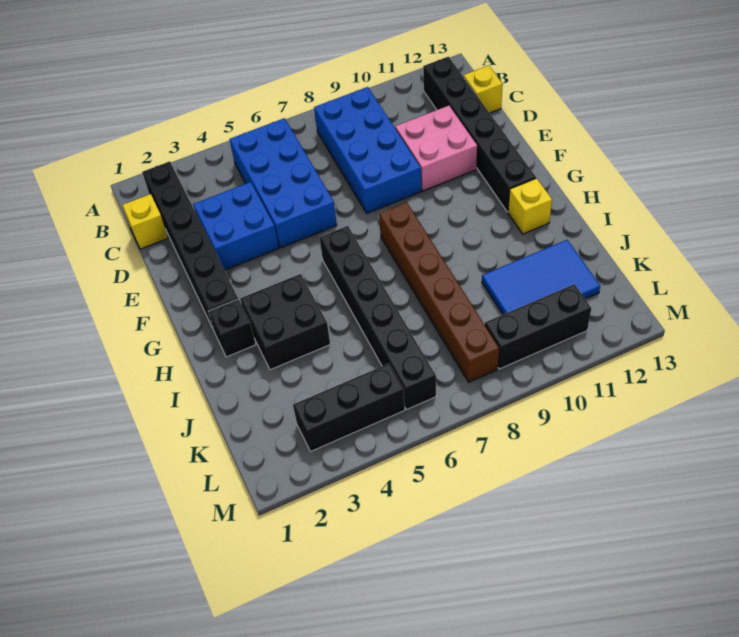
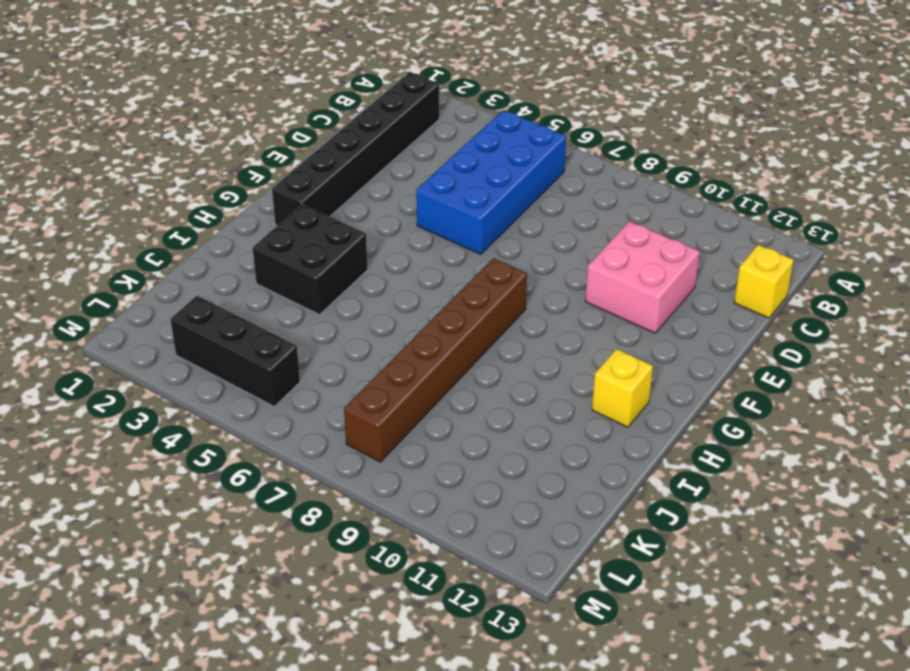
none -> blue 2x4 brick [314,87,421,213]
none -> black 1x6 brick [423,57,536,212]
none -> yellow 1x1 brick [122,194,168,249]

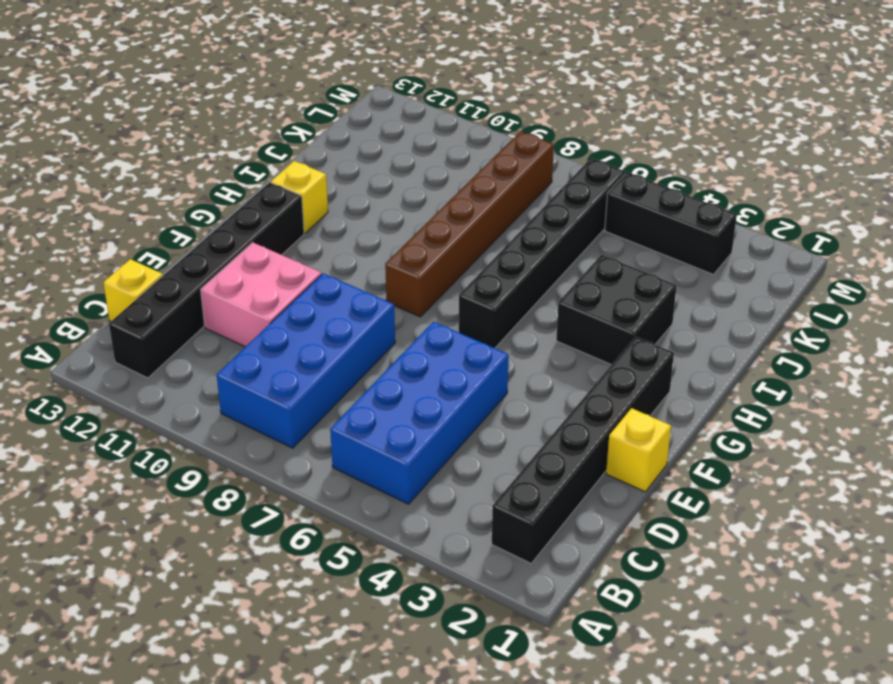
yellow 1x1 brick [606,408,671,492] -> yellow 1x1 brick moved to [122,194,168,249]
none -> blue 2x2 brick [193,182,279,270]
none -> black 1x1 brick [208,299,256,357]
none -> blue 2x3 tile [482,240,600,314]

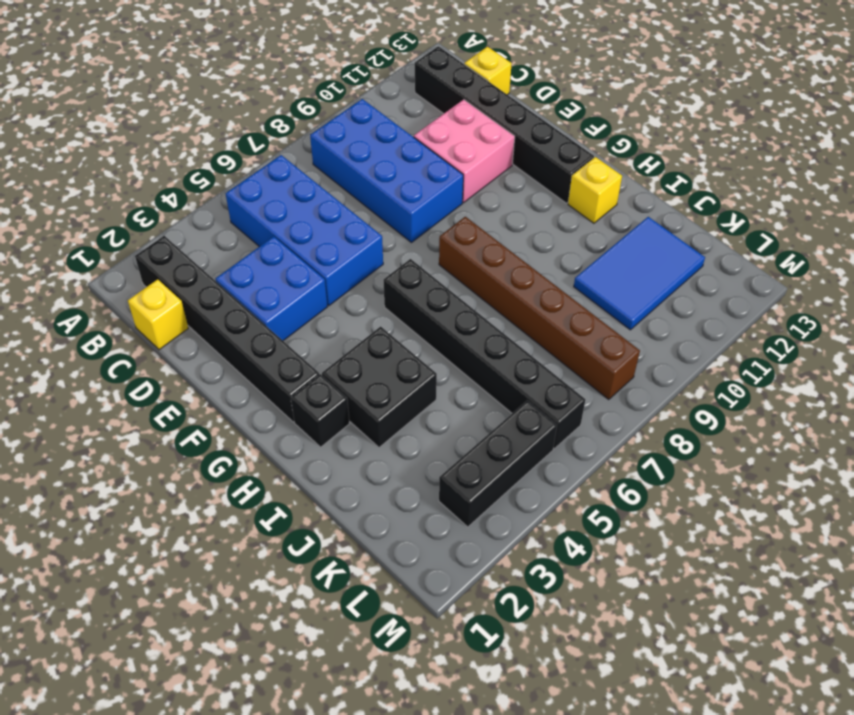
none -> black 1x3 brick [485,284,591,369]

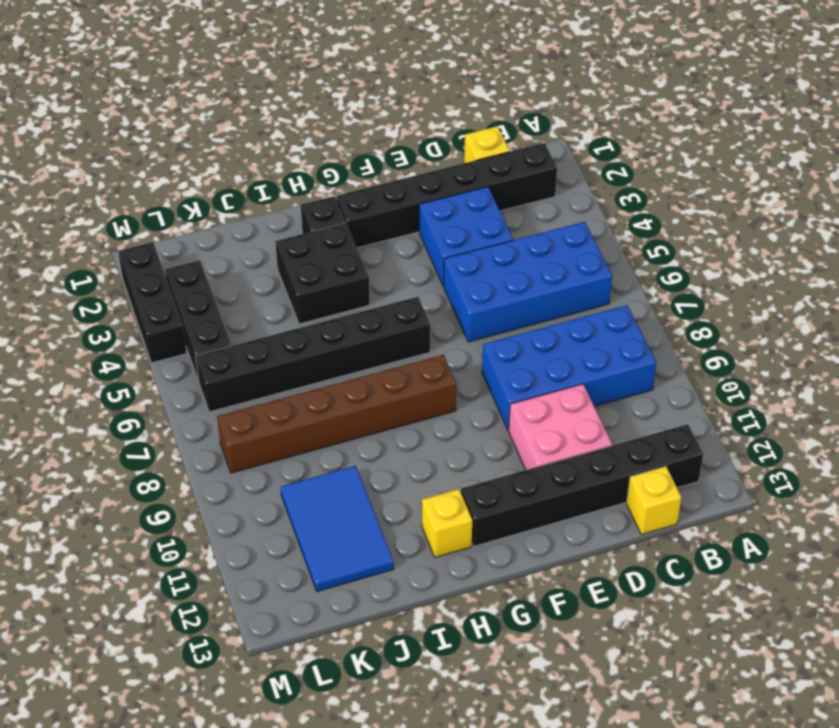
black 1x3 brick [118,242,187,363] -> black 1x3 brick moved to [485,284,591,369]

